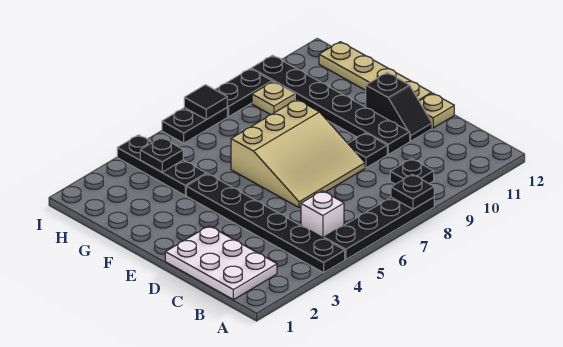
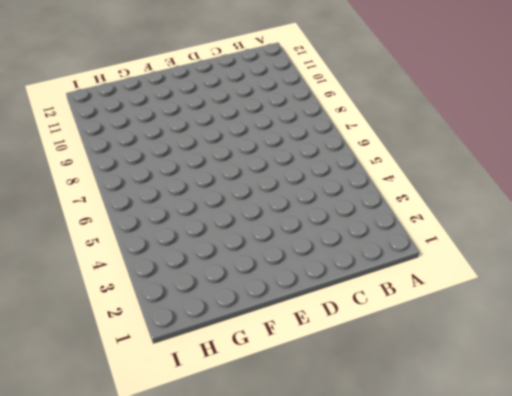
none -> black 1x6 plate [186,174,345,273]
none -> black 1x4 plate [324,197,434,259]
none -> white 2x3 plate [165,226,277,300]

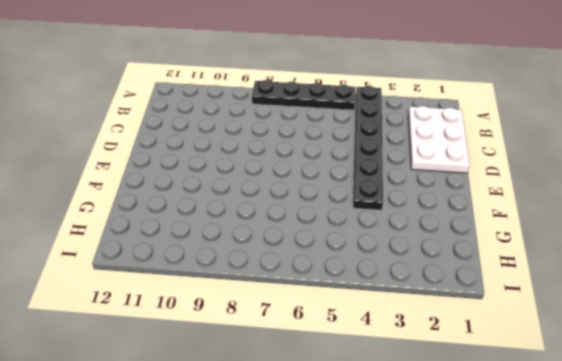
none -> white 1x1 brick [301,191,344,238]
none -> black 1x1 plate [390,159,434,184]
none -> tan 3x3 slope [231,100,365,208]

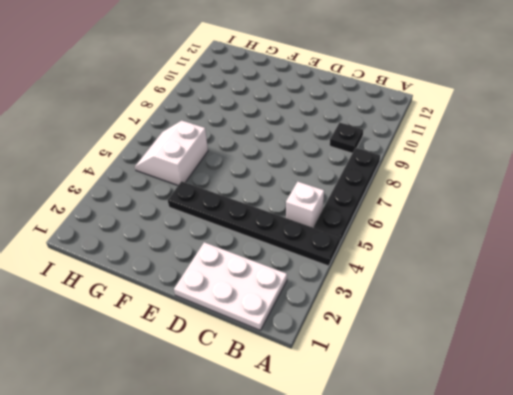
white 2x2 slope [135,121,208,185] -> none
none -> tan 3x3 slope [231,100,365,208]
none -> black 1x1 plate [348,133,387,168]
none -> black 1x6 plate [251,55,410,154]

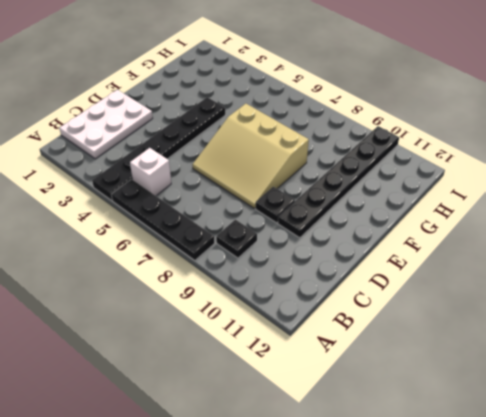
none -> black 1x2 slope [366,73,432,141]
none -> tan 1x1 plate [419,93,454,128]
none -> tan 1x4 plate [319,42,431,101]

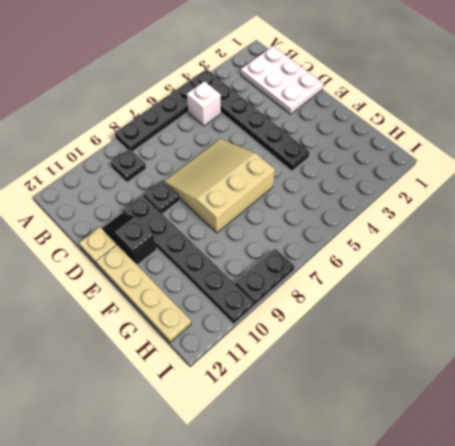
none -> black 1x3 plate [117,135,207,195]
none -> tan 1x1 plate [252,82,295,115]
none -> black 1x2 plate [162,108,227,143]

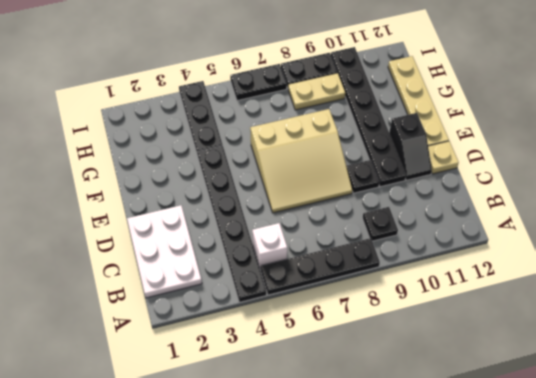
tan 1x2 plate [288,73,345,110] -> tan 1x1 plate [252,82,295,115]
none -> black 1x1 plate [391,174,434,209]
none -> black 1x1 plate [140,137,183,172]
none -> black 1x1 tile [184,85,227,119]

